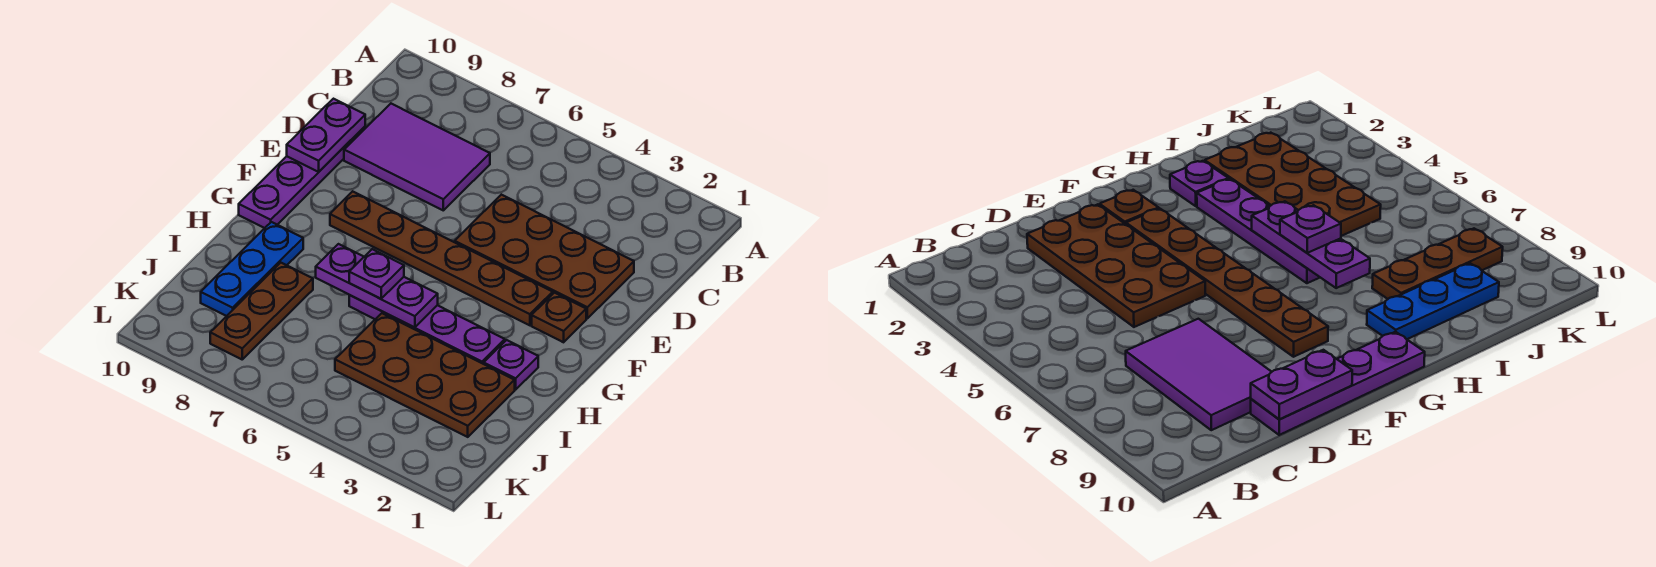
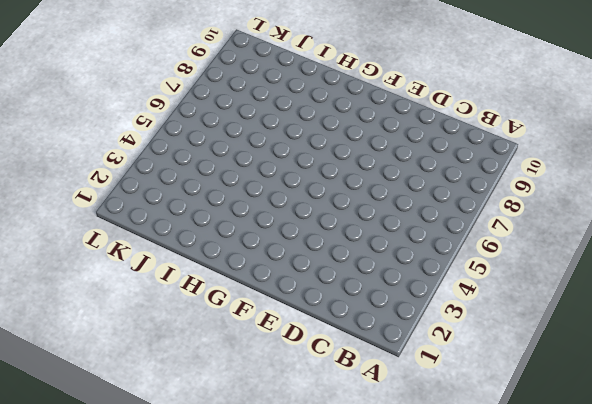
none -> purple 2x3 tile [344,104,490,210]
none -> brown 2x4 plate [455,195,634,318]
none -> purple 1x4 plate [239,127,365,228]

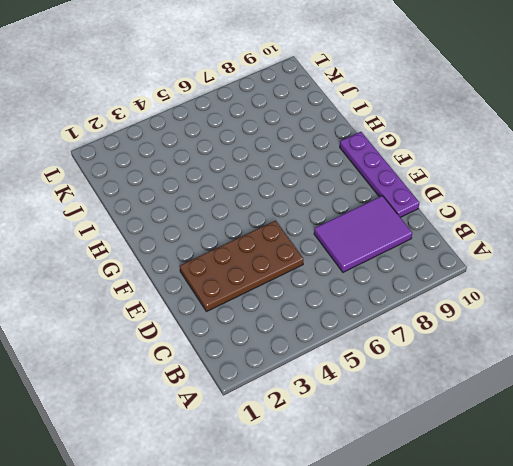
none -> brown 1x1 plate [532,293,586,342]
none -> brown 1x6 plate [330,191,553,325]
none -> purple 1x1 plate [484,340,538,390]

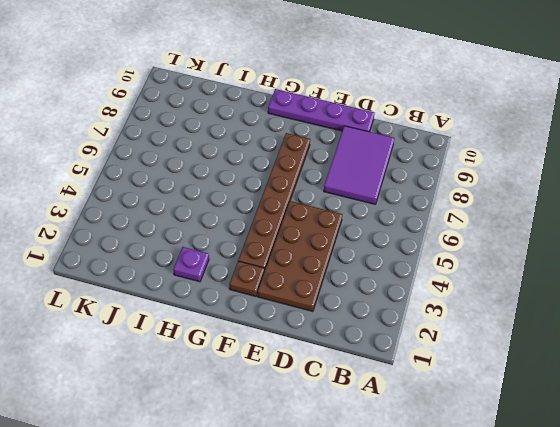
none -> purple 1x4 plate [349,295,505,364]
none -> blue 1x3 plate [201,222,303,316]
none -> brown 2x4 plate [335,313,515,437]

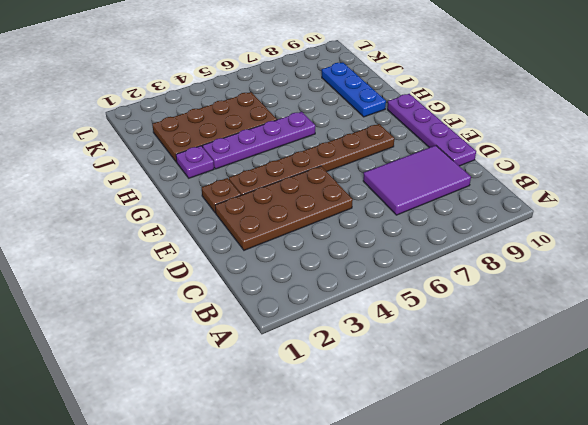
none -> brown 1x3 plate [210,263,313,359]
none -> purple 1x2 plate [287,99,365,172]
none -> purple 1x3 plate [316,244,438,328]

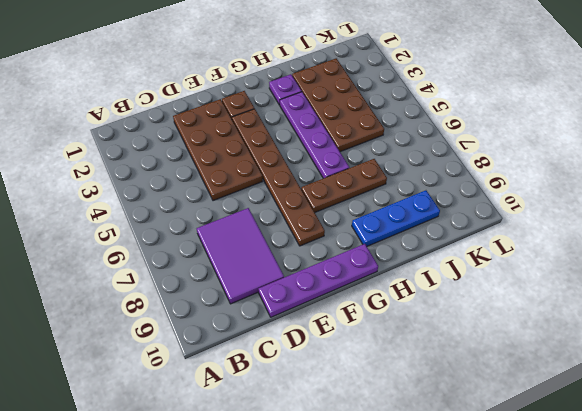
brown 1x3 plate [301,159,387,213] -> brown 1x3 plate moved to [210,263,313,359]
none -> purple 1x2 plate [287,99,365,172]
none -> purple 1x3 plate [316,244,438,328]
none -> purple 1x1 plate [349,249,404,299]

